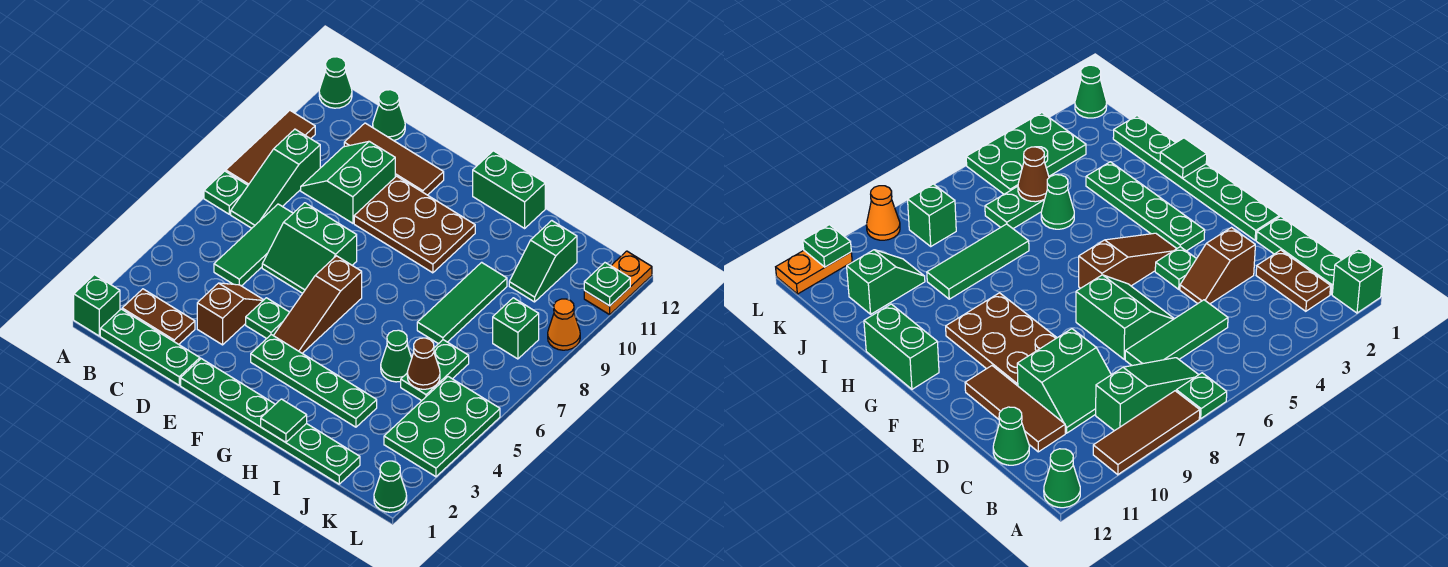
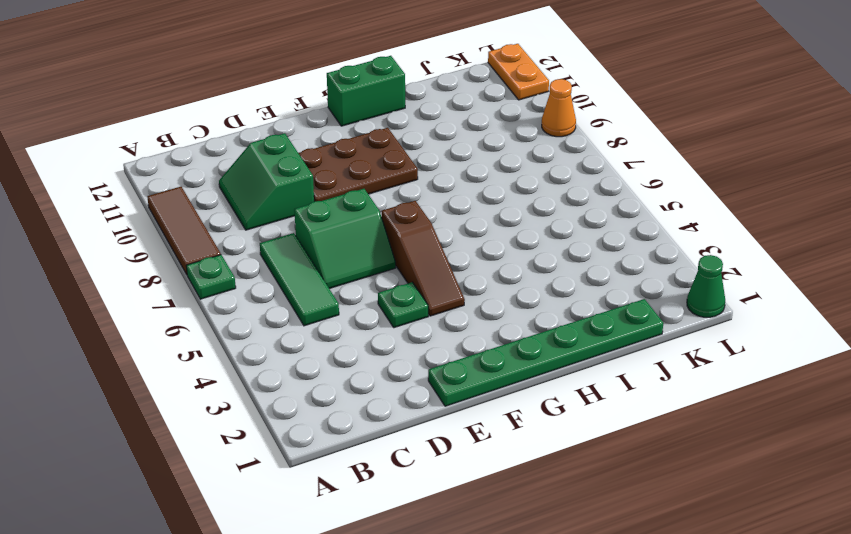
none -> green 1x1 brick [74,275,120,336]
none -> green 1x1 cone [319,57,352,108]
none -> green 1x3 plate [100,309,200,385]
none -> brown 1x2 plate [122,289,195,344]

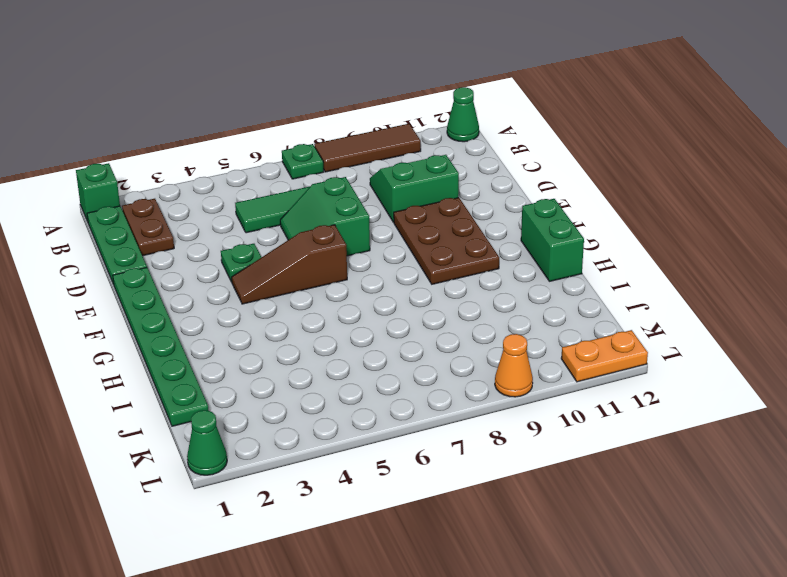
none -> green 1x3 slope [231,129,320,228]
none -> brown 1x3 tile [344,123,444,195]
none -> green 1x1 cone [373,90,405,141]
none -> brown 1x2 slope [197,283,263,345]

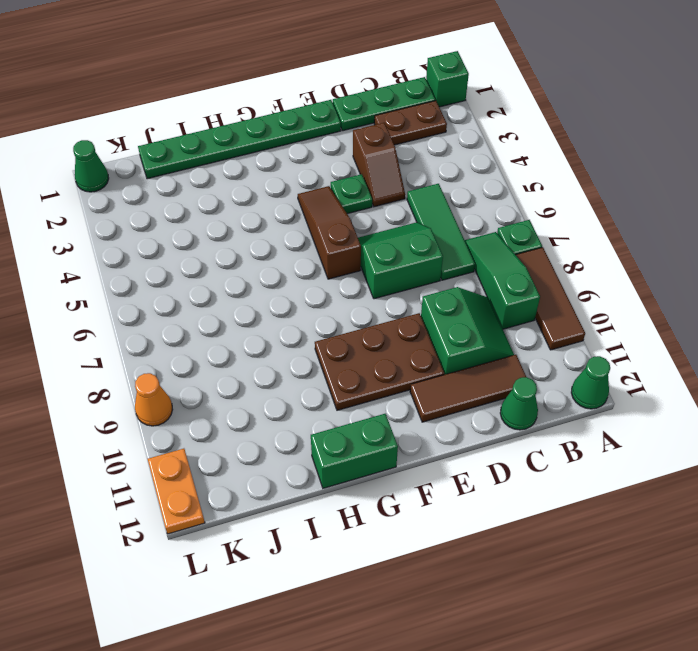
none -> green 1x4 plate [251,335,377,427]
none -> green 1x1 cone [381,330,412,382]
none -> green 1x3 tile [417,262,507,344]
none -> green 1x2 plate [401,340,469,401]

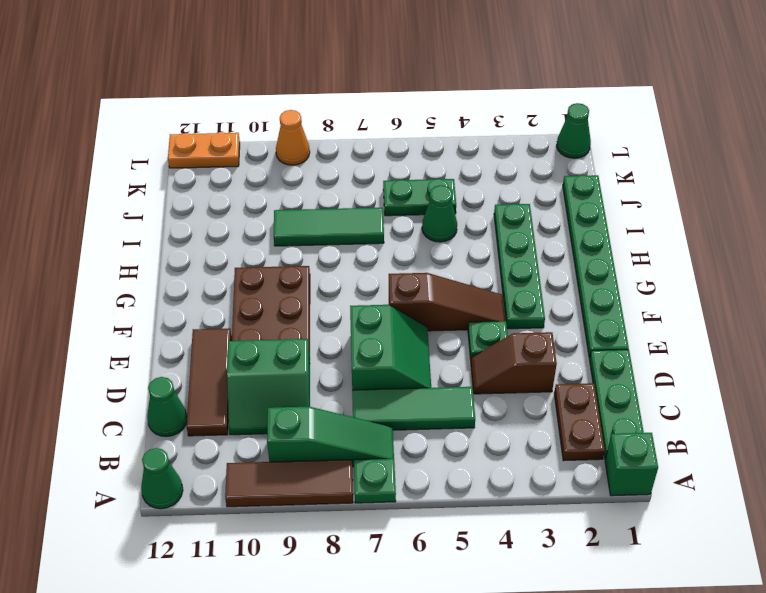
none -> green 1x2 brick [473,151,545,228]
none -> green 1x2 slope [509,221,577,302]
none -> green 2x3 plate [384,377,500,477]
none -> green 1x1 brick [493,298,539,359]

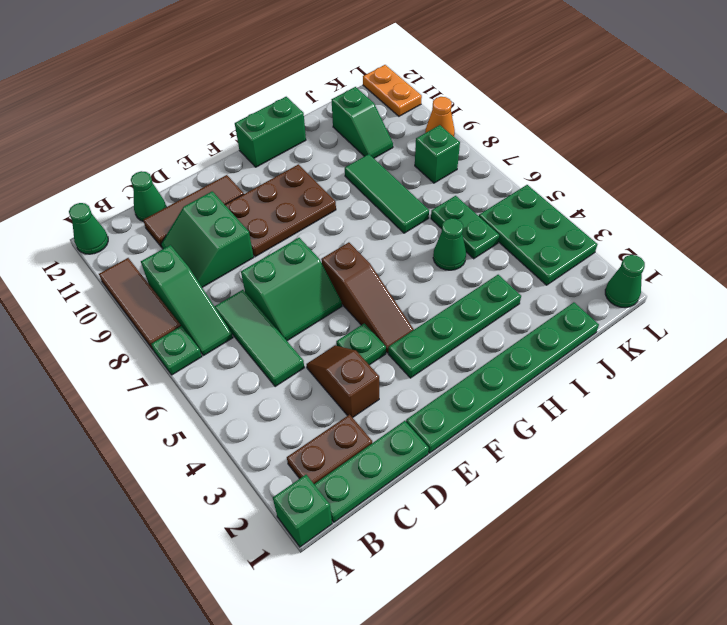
none -> green 1x1 tile [261,399,307,442]
none -> brown 1x1 cone [407,338,440,389]
none -> green 1x1 plate [584,263,630,306]

